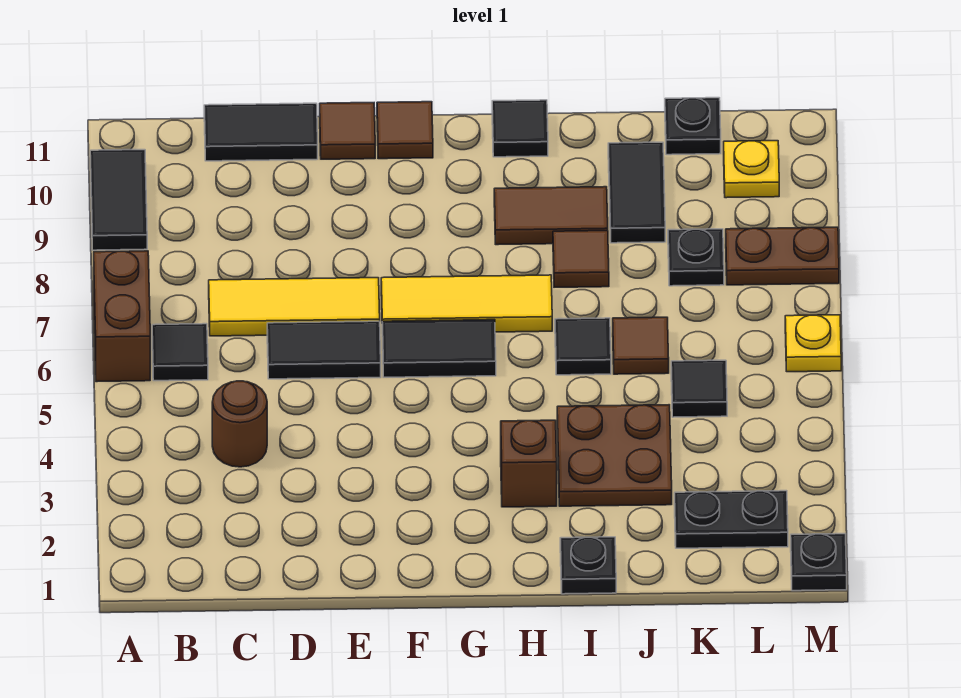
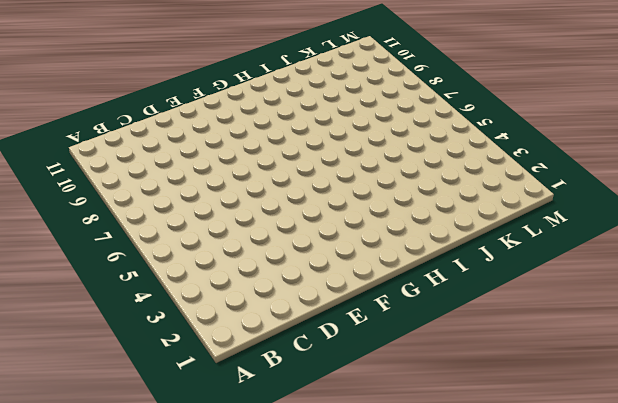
none -> brown 1x2 brick [94,251,150,382]
none -> black 1x2 tile [90,150,147,250]
none -> black 1x1 tile [152,324,208,381]

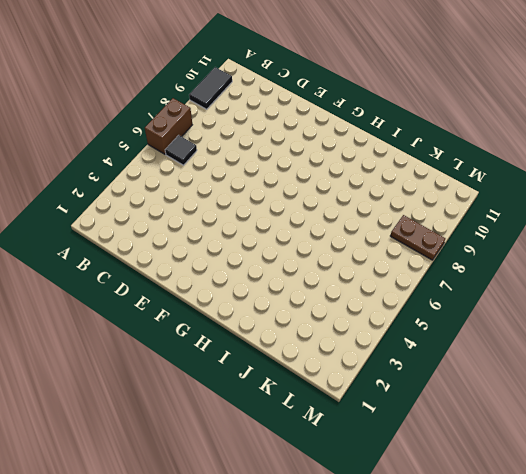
none -> brown 1x1 round brick [212,381,267,467]
none -> yellow 1x3 tile [209,278,380,336]
none -> black 1x2 tile [204,103,318,161]

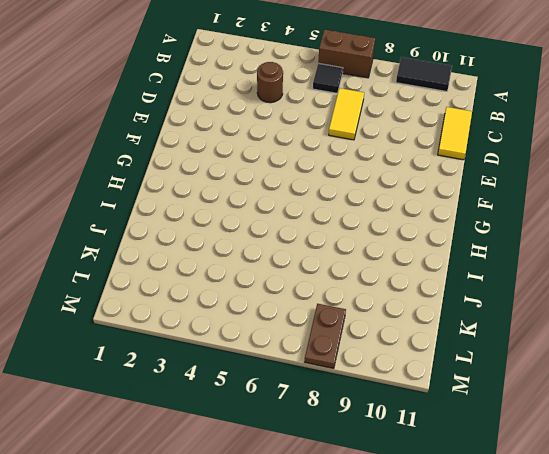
yellow 1x2 tile [329,88,364,140] -> yellow 1x3 tile [209,278,380,336]
yellow 1x2 tile [438,107,472,160] -> black 1x2 tile [204,103,318,161]
none -> black 1x2 tile [267,321,381,379]
none -> brown 1x1 tile [320,103,375,159]
none -> black 1x2 tile [382,320,496,377]

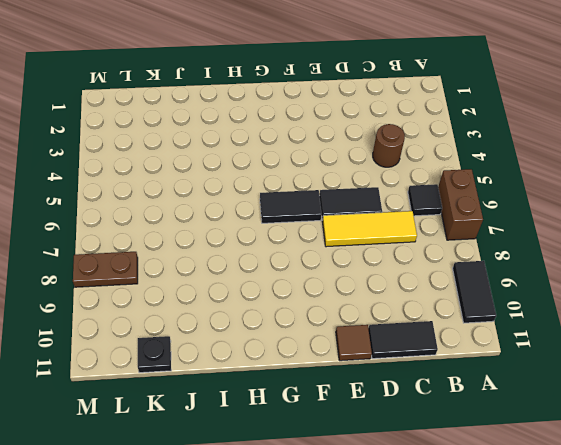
none -> yellow 1x3 tile [381,275,552,332]
none -> brown 1x1 tile [377,102,433,159]
none -> brown 1x1 brick [501,420,557,507]

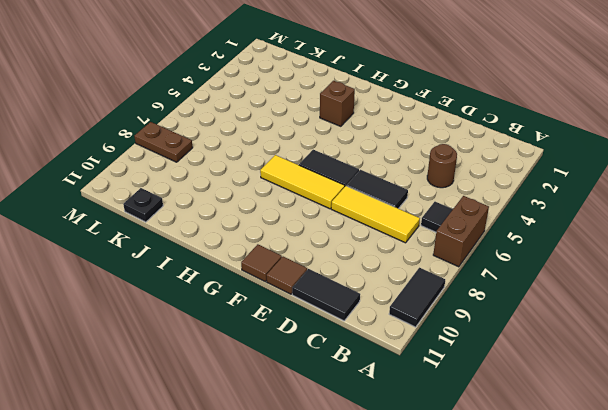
none -> brown 1x2 tile [494,187,608,245]
none -> black 1x1 tile [492,100,548,157]
none -> black 1x1 plate [560,537,616,594]

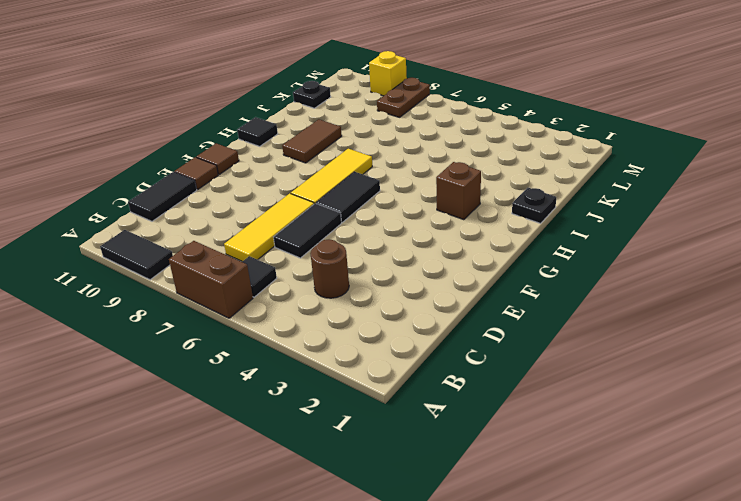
yellow 1x1 brick [369,51,407,96] -> none
none -> brown 2x2 plate [557,405,672,506]
none -> black 1x1 tile [555,318,611,375]
none -> brown 1x1 tile [553,231,609,287]

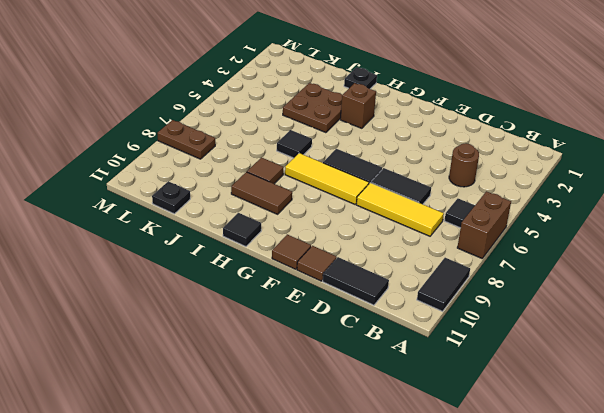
none -> brown 1x1 tile [613,317,669,374]
none -> black 1x2 tile [608,142,665,243]
none -> black 1x2 plate [675,491,788,548]

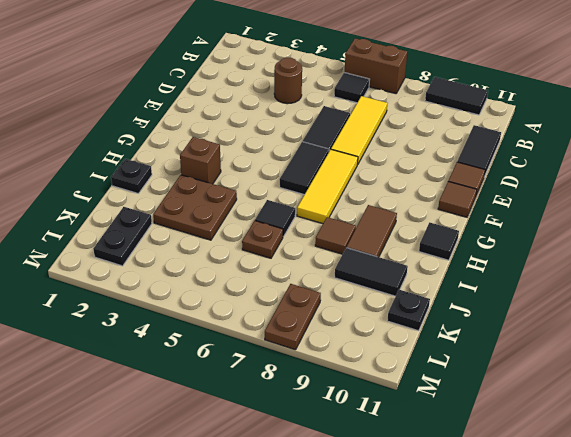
brown 1x1 plate [242,221,283,258] -> brown 1x1 tile [613,317,669,374]
none -> black 1x1 tile [671,360,727,417]
none -> black 1x1 plate [668,229,724,286]
none -> yellow 1x1 plate [724,141,779,198]

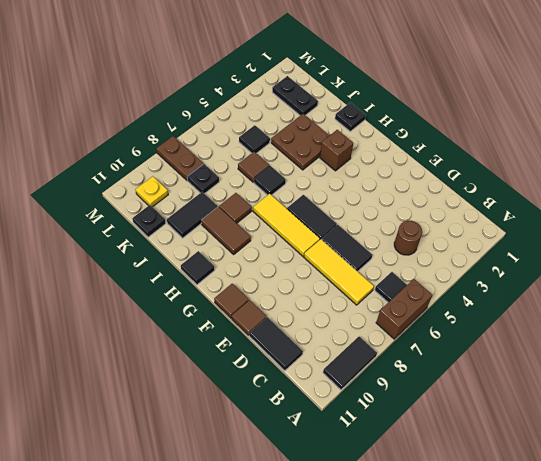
none -> black 1x1 plate [791,534,847,591]
none -> yellow 1x1 plate [785,315,841,372]

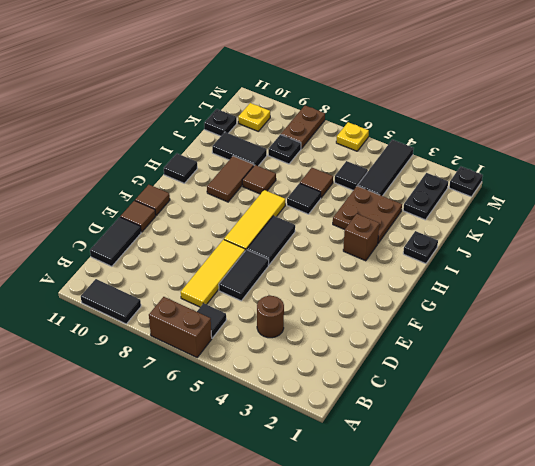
black 1x3 tile [358,140,414,196] -> none

